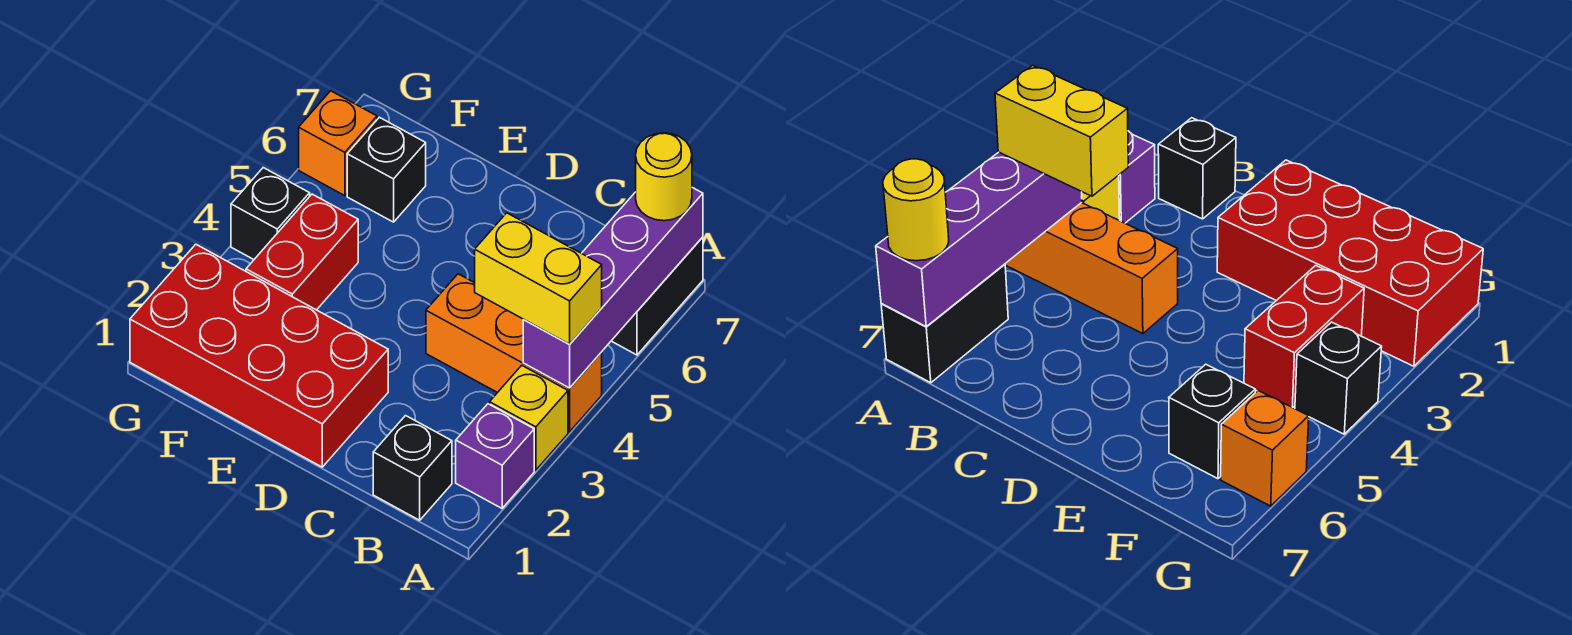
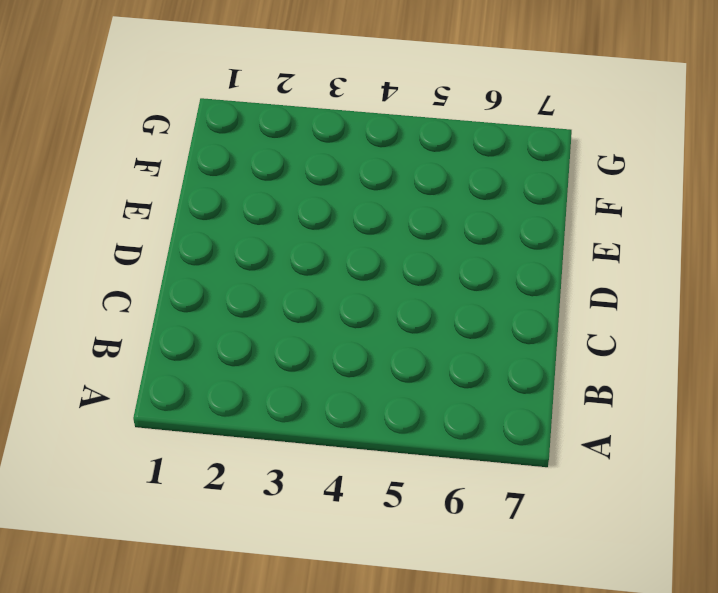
none -> purple 1x1 brick [456,404,534,508]
none -> yellow 1x1 brick [490,365,568,470]
none -> orange 1x3 brick [426,274,602,432]

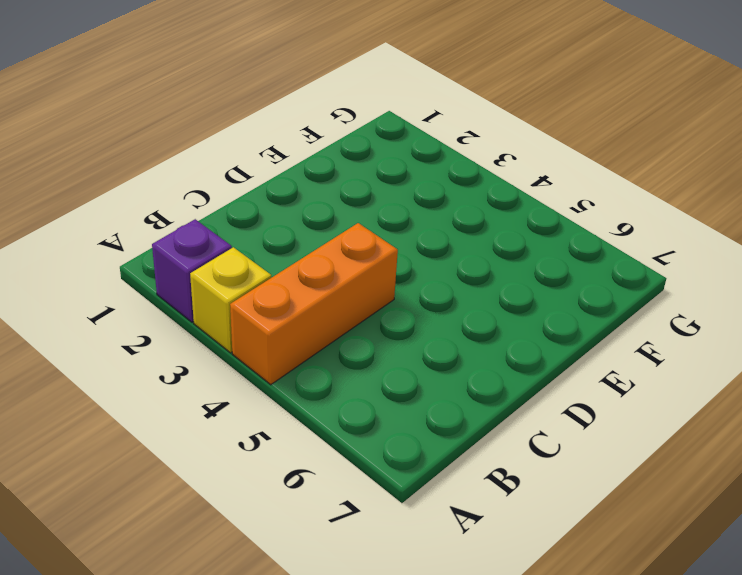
none -> black 1x2 brick [612,237,703,355]
none -> black 1x1 brick [373,416,452,520]
none -> red 2x4 brick [130,244,388,467]

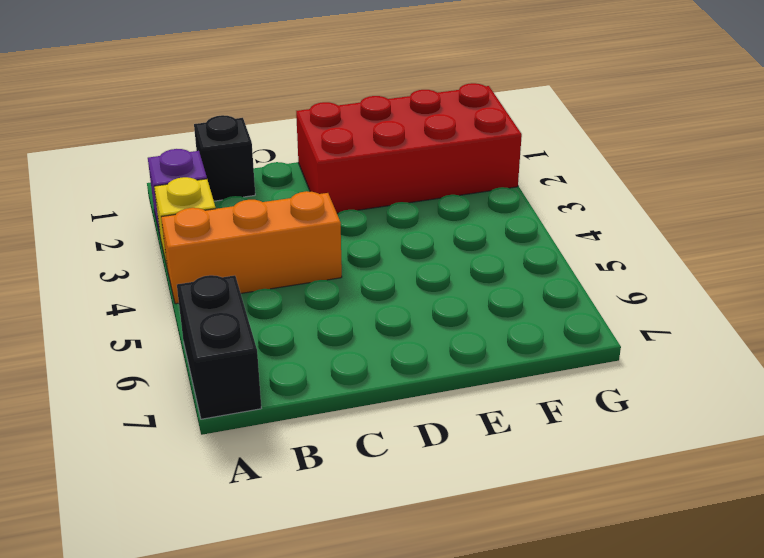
none -> red 1x2 brick [246,194,358,310]
none -> black 1x1 brick [347,117,426,222]
none -> black 1x1 brick [231,168,310,259]

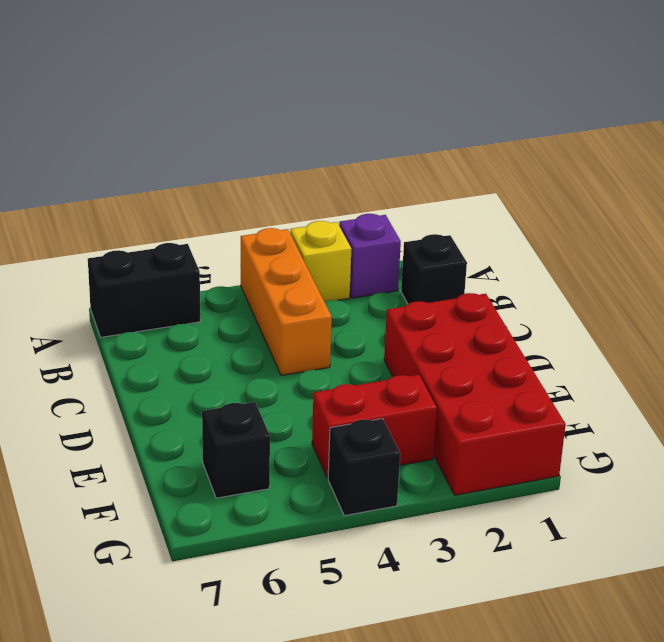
none -> orange 1x1 brick [299,91,377,196]
none -> purple 1x4 brick [523,188,703,388]
none -> yellow 1x2 brick [475,213,602,344]

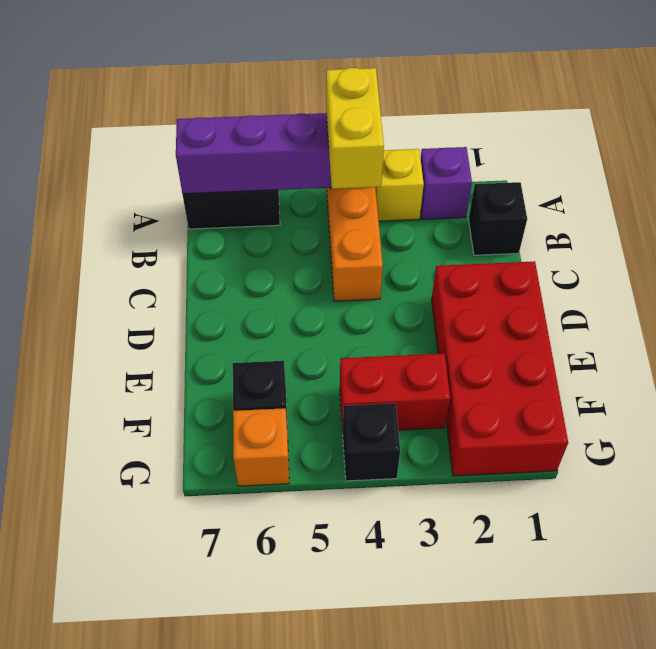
none -> yellow 1x1 round brick [636,133,692,221]

